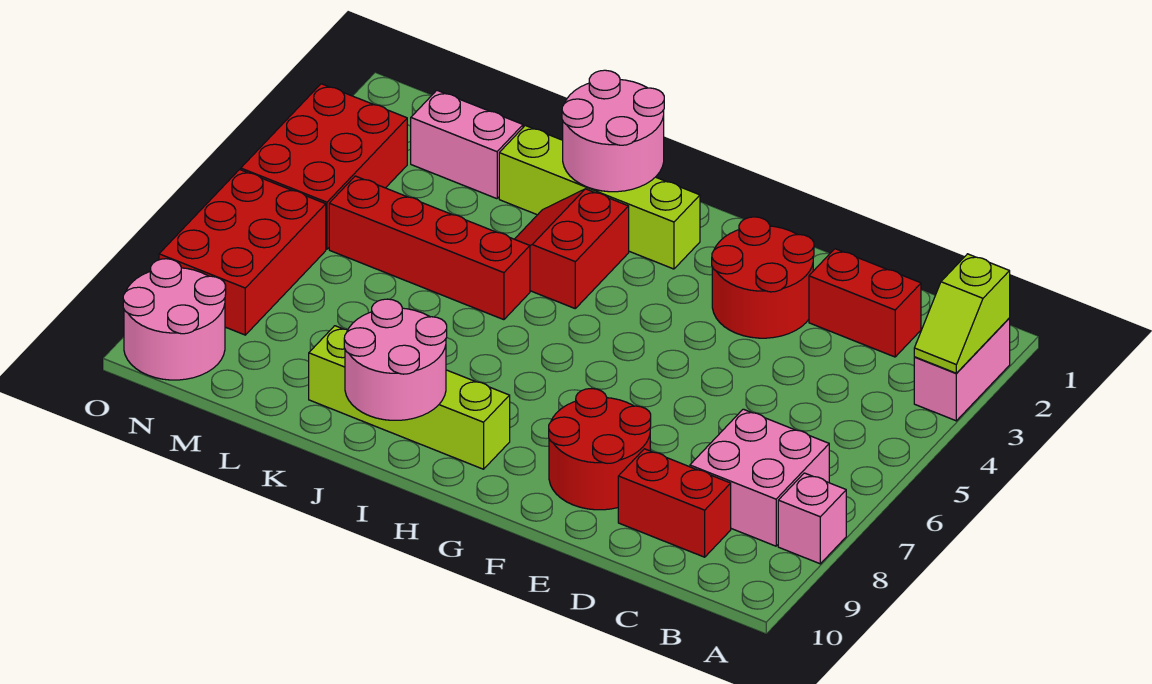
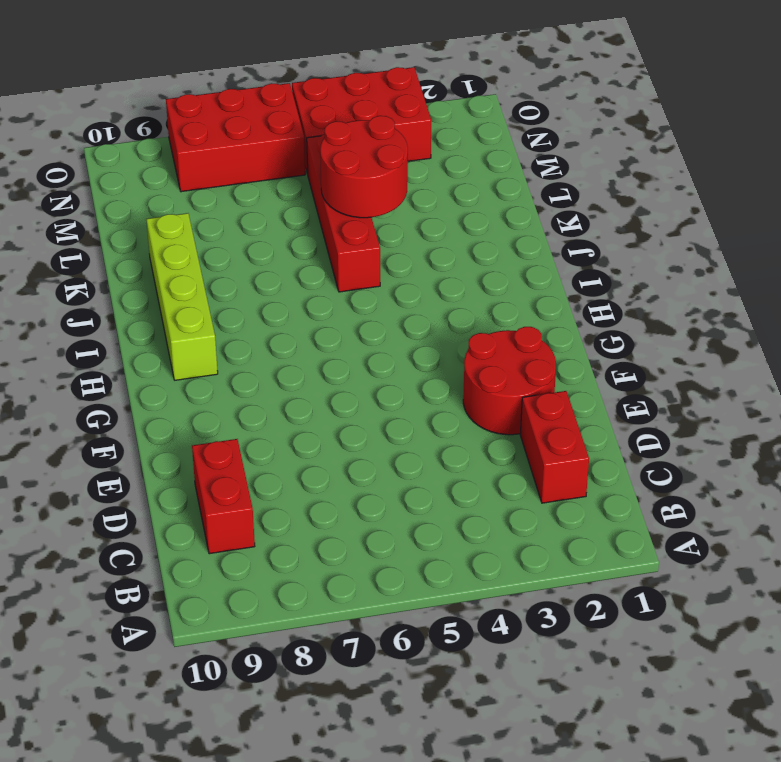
red 2x2 round brick [320,116,408,218] -> red 2x2 round brick moved to [549,389,651,510]
none -> pink 1x2 brick [914,318,1010,421]
none -> pink 1x1 brick [778,473,846,564]
none -> pink 2x2 brick [690,409,829,546]

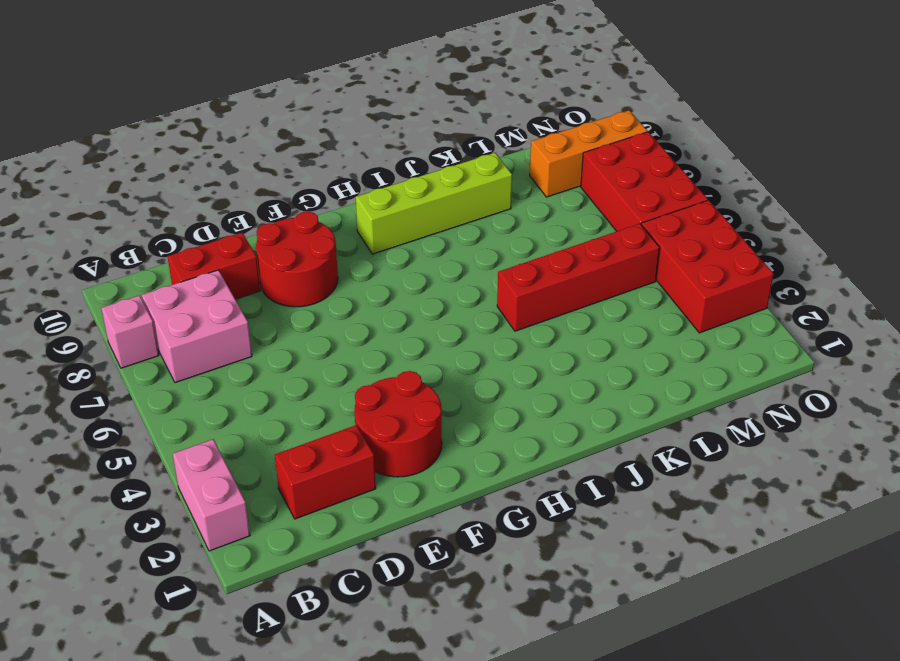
orange 1x3 brick [530,110,647,197] -> pink 2x2 round brick [123,259,226,380]
none -> lime 1x4 brick [499,126,700,269]
none -> red 2x2 slope [515,189,629,308]
none -> pink 1x2 brick [411,90,523,199]

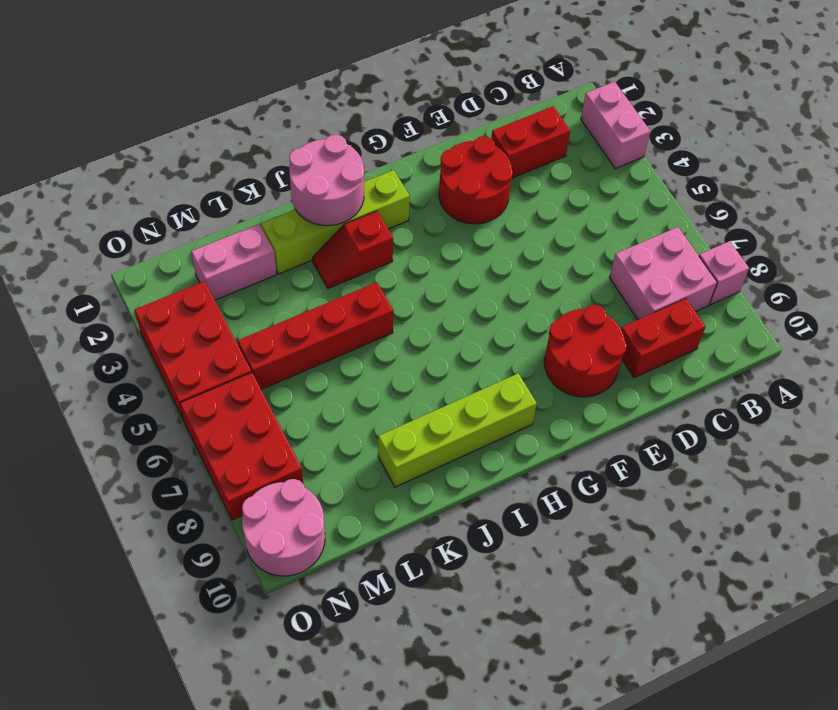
red 1x2 slope [312,211,393,288] -> red 2x2 slope [515,189,629,308]
none -> lime 1x2 slope [914,254,1010,373]
none -> pink 2x2 round brick [344,299,447,420]

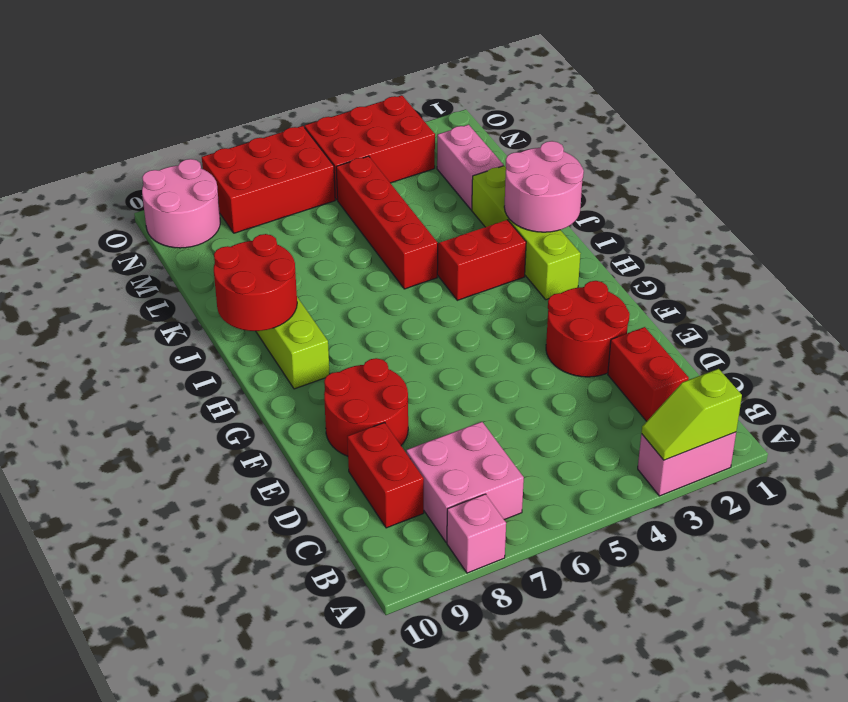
red 2x2 round brick [214,234,297,331] -> pink 2x2 round brick [344,299,447,420]

